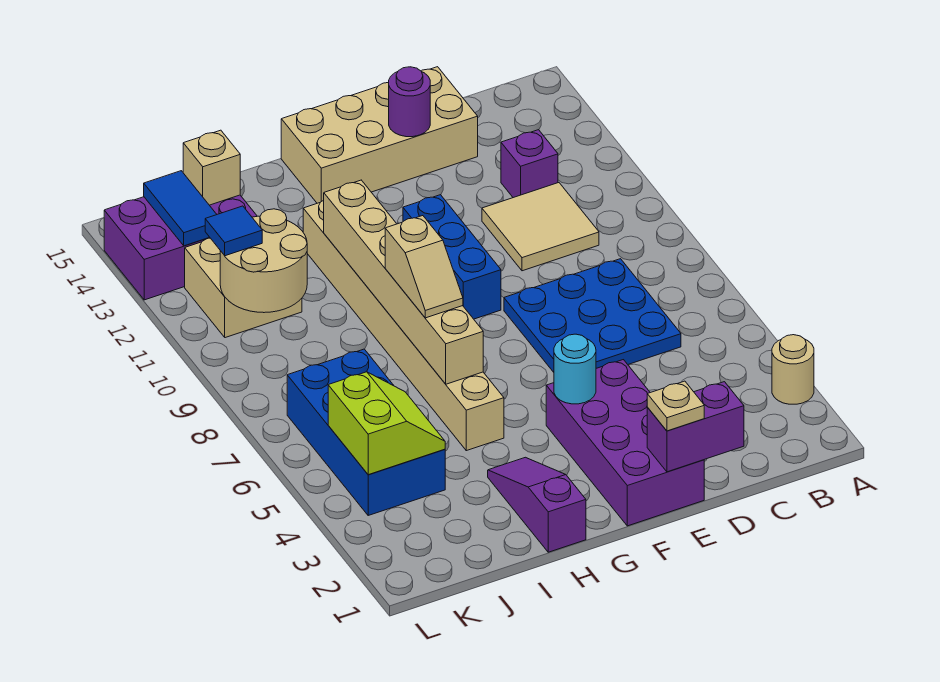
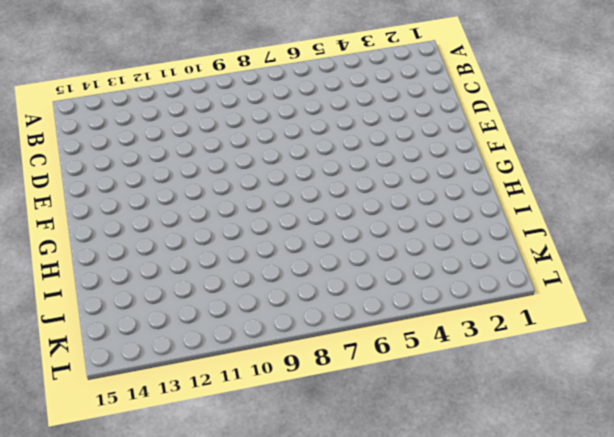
none -> tan 1x1 round brick [772,335,814,404]
none -> blue 3x3 plate [504,259,681,372]
none -> tan 2x2 tile [482,183,599,271]

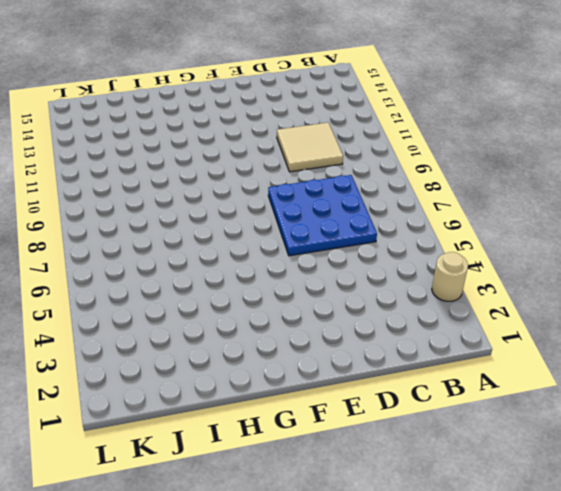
none -> purple 1x1 brick [501,130,558,198]
none -> tan 2x4 brick [281,67,478,203]
none -> purple 2x4 brick [546,360,704,526]

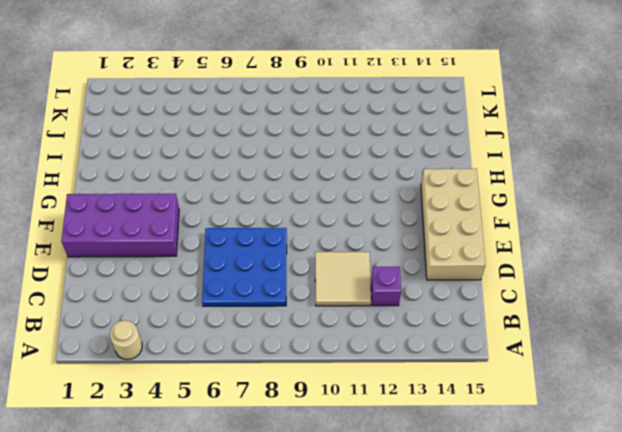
none -> blue 1x3 brick [403,195,501,319]
none -> purple 1x3 slope [488,457,586,552]
none -> tan 1x8 brick [303,200,504,451]

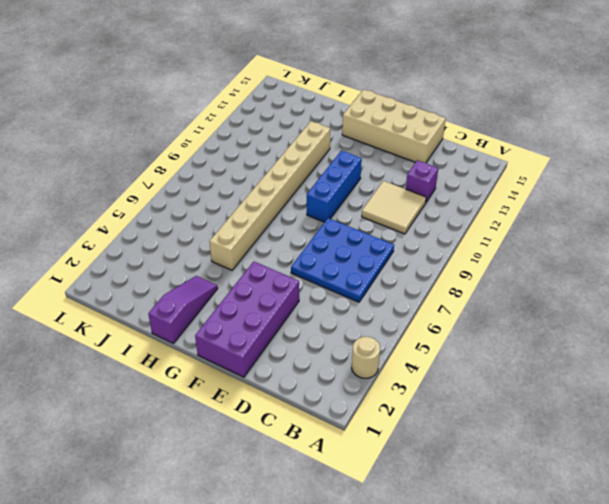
none -> blue 2x4 brick [287,349,445,515]
none -> tan 2x2 brick [185,238,302,338]
none -> purple 2x3 brick [104,195,257,300]

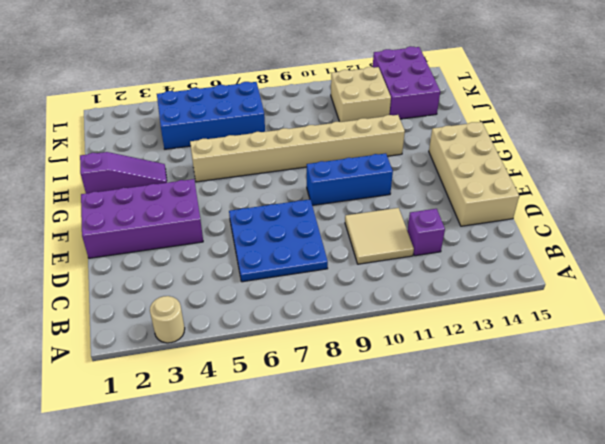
none -> purple 1x2 brick [647,382,744,472]
none -> purple 1x1 round brick [389,67,430,137]
none -> cyan 1x1 round brick [554,334,596,404]

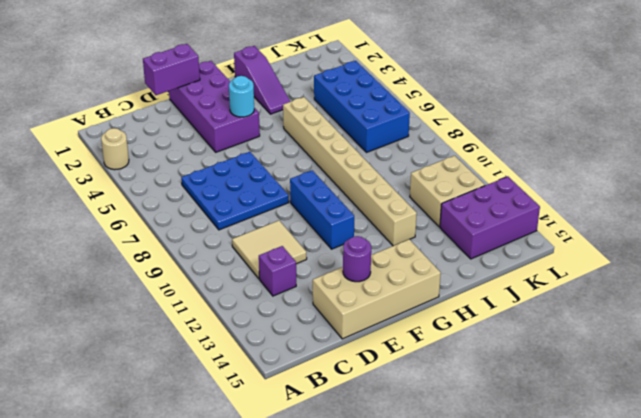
none -> tan 1x6 brick [324,180,483,384]
none -> lime 2x2 slope [328,372,445,475]
none -> tan 2x2 round brick [220,209,307,313]

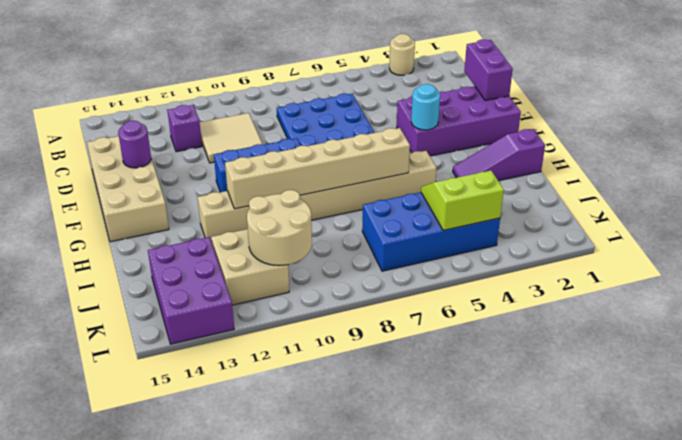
none -> tan 1x1 brick [183,130,240,205]
none -> blue 1x2 tile [144,171,217,246]
none -> tan 1x1 plate [647,381,704,431]

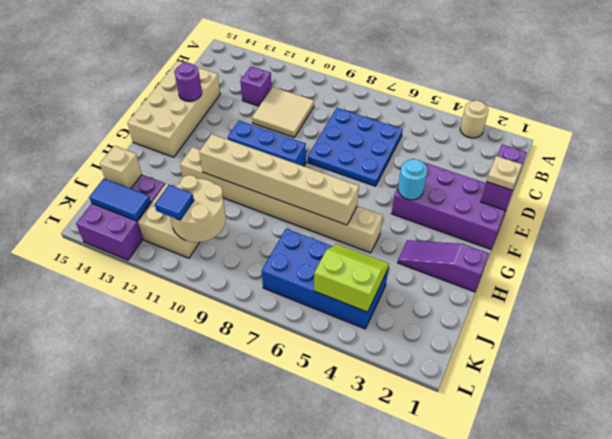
none -> tan 1x2 slope [385,216,463,318]

